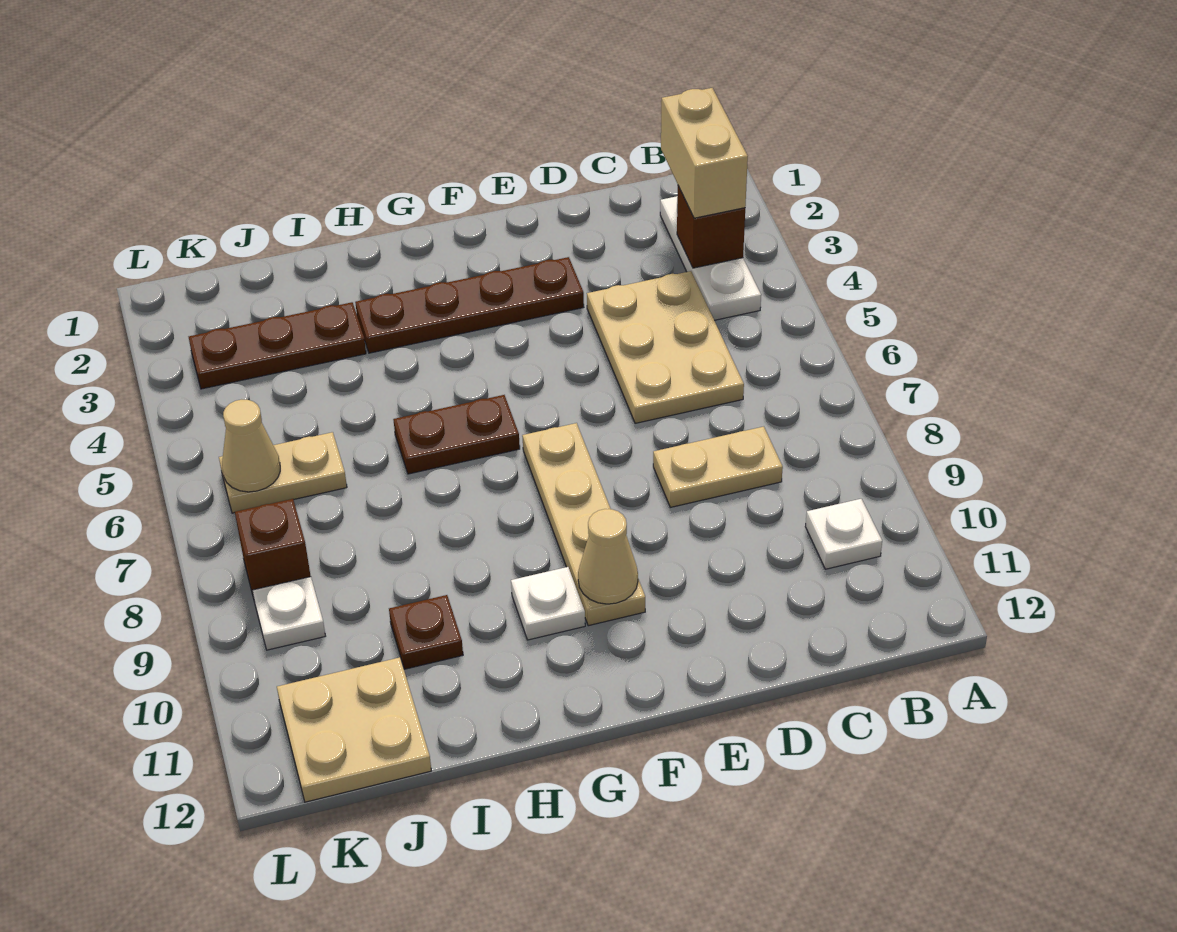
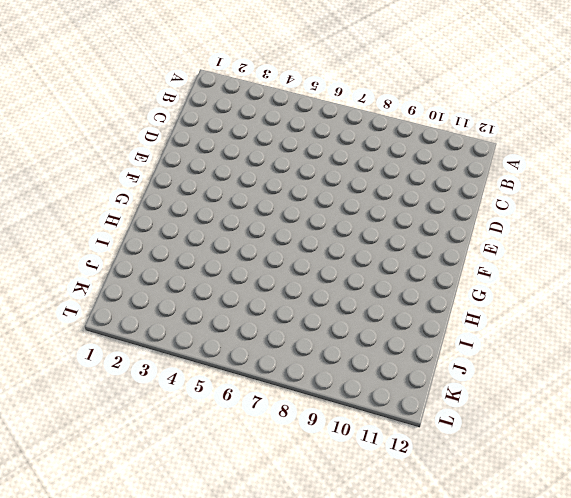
none -> white 1x3 plate [660,196,761,320]
none -> white 1x1 plate [805,499,882,569]
none -> tan 2x3 plate [587,271,744,423]

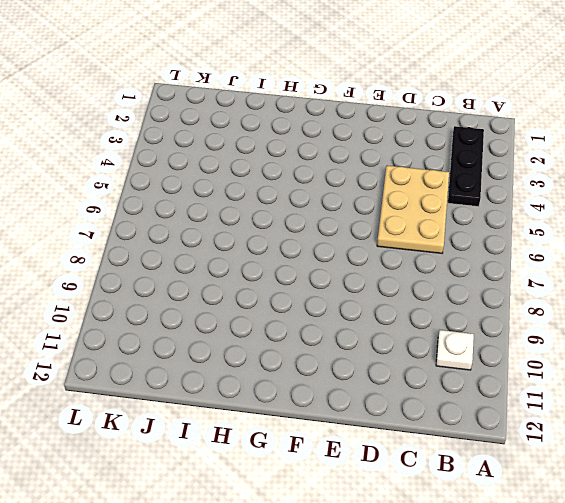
black 1x3 plate [448,126,484,207] -> white 1x3 plate [660,196,761,320]
none -> tan 1x2 plate [653,427,783,507]
none -> brown 1x4 plate [355,257,584,353]
none -> tan 1x4 plate [522,423,645,626]

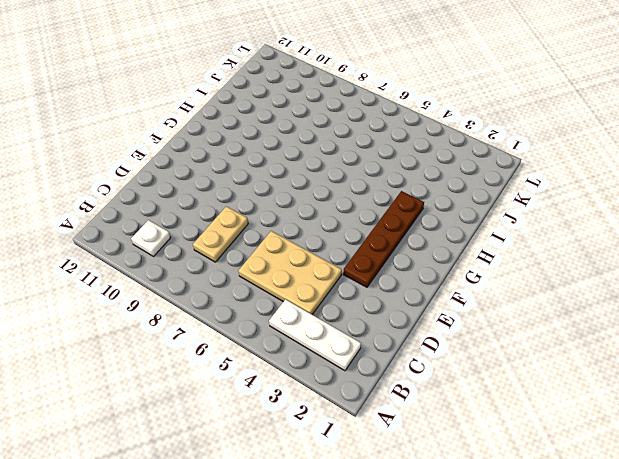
none -> tan 1x4 plate [522,423,645,626]
none -> brown 1x2 plate [393,395,520,474]
none -> white 1x1 plate [511,567,585,640]

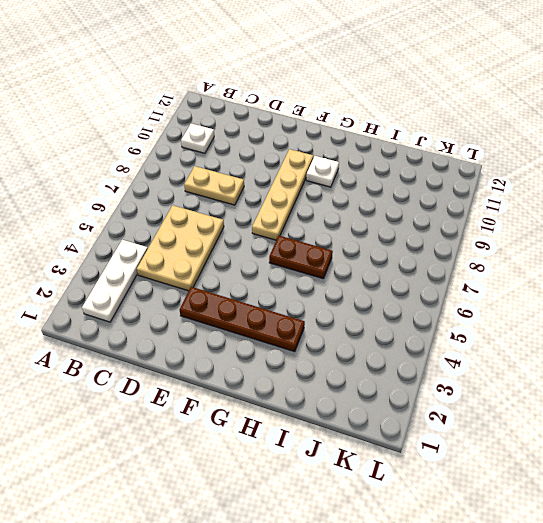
none -> brown 1x3 plate [189,302,366,389]
none -> brown 1x1 plate [389,595,463,669]
none -> tan 1x2 plate [219,432,347,513]

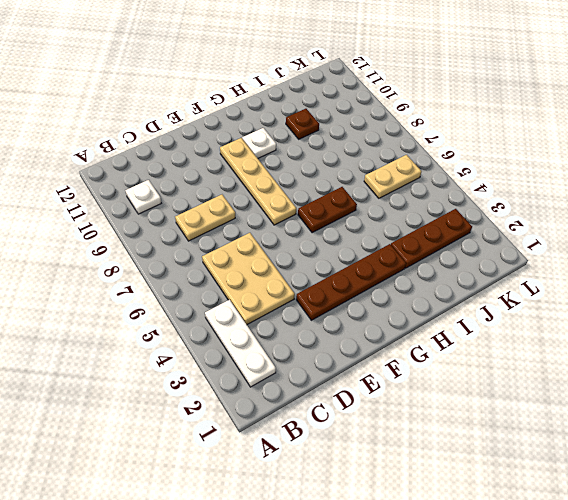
none -> tan 2x2 plate [277,657,431,802]
none -> brown 1x1 brick [235,499,311,598]
none -> white 1x1 plate [252,577,325,650]

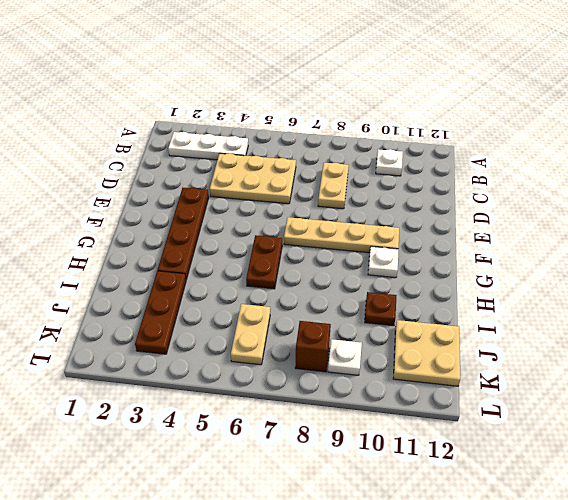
none -> brown 1x1 brick [677,186,745,268]
none -> tan 1x1 cone [578,509,638,604]
none -> tan 1x1 cone [222,400,280,492]

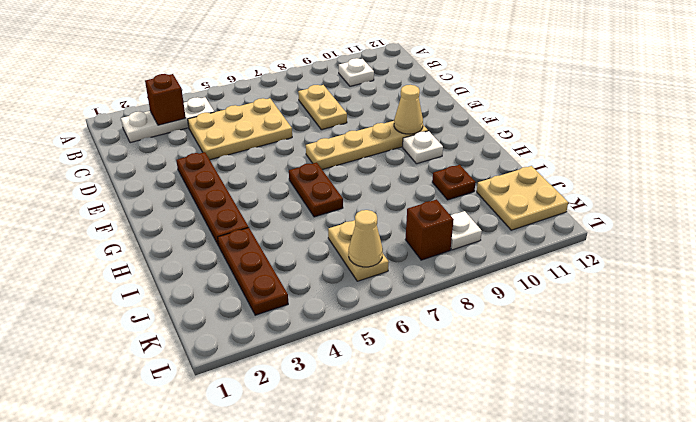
none -> tan 1x2 brick [661,88,748,218]

